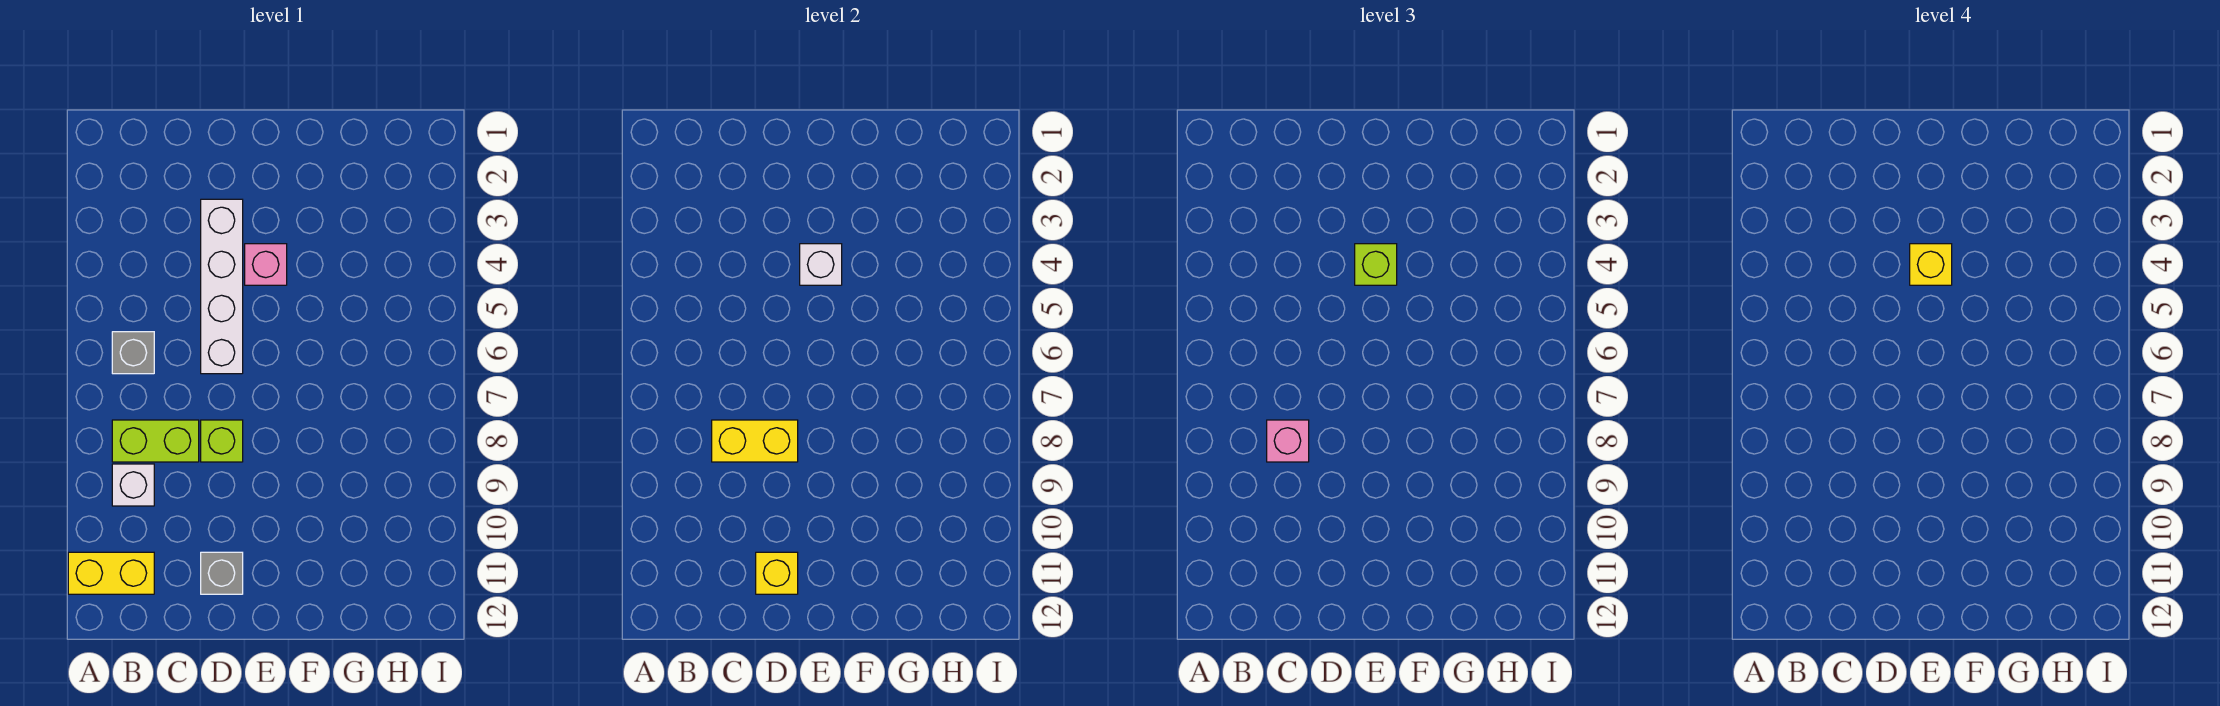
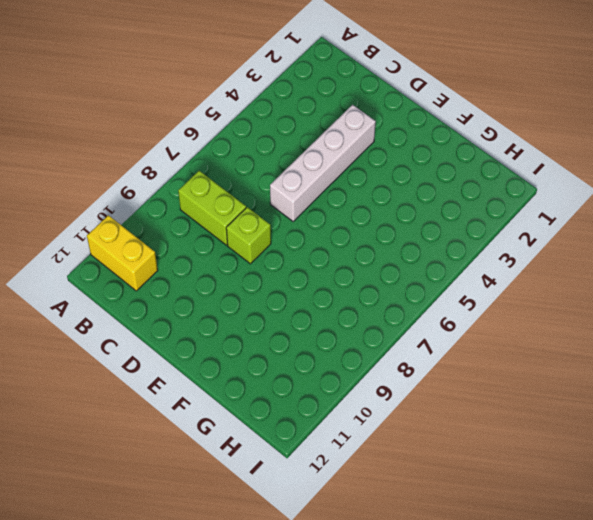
none -> grey 1x1 brick [112,332,154,374]
none -> white 1x1 brick [112,464,154,506]
none -> grey 1x1 brick [201,552,243,594]

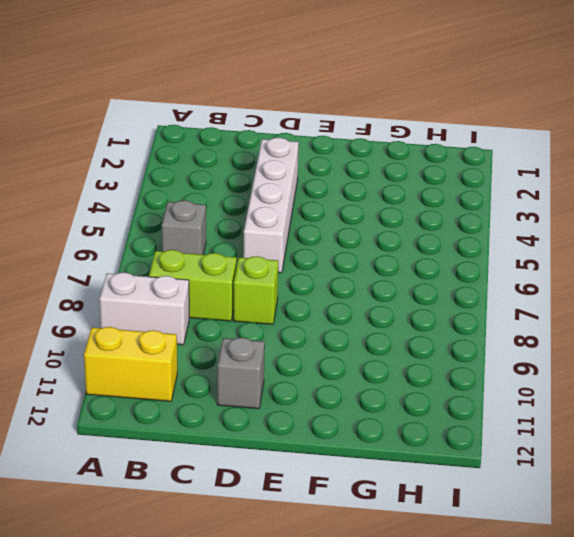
white 1x2 brick [99,272,189,345] -> white 1x1 brick [112,464,154,506]
none -> pink 1x1 brick [245,244,287,285]
none -> yellow 1x2 brick [712,420,798,462]
none -> yellow 1x1 brick [756,552,798,594]

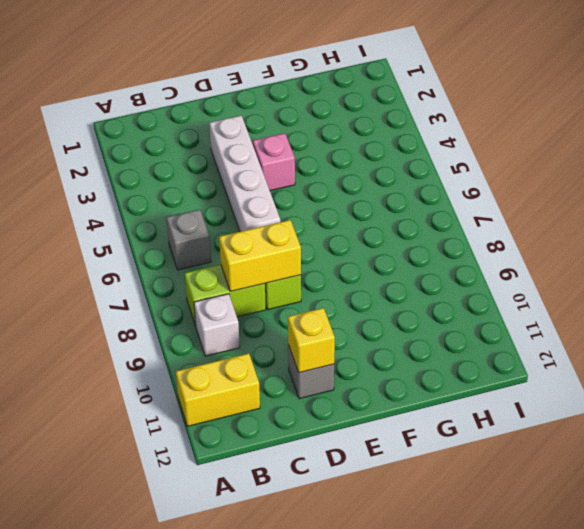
none -> white 1x1 brick [800,244,842,285]
none -> pink 1x1 brick [1267,420,1309,462]
none -> lime 1x1 brick [1355,244,1397,285]

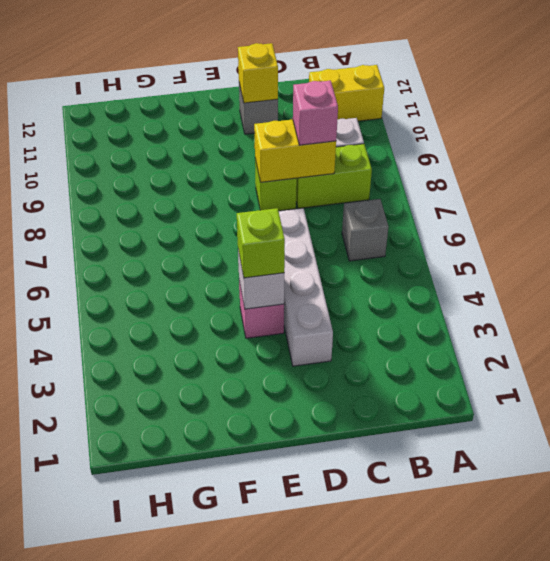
none -> yellow 1x1 brick [1910,244,1952,285]

